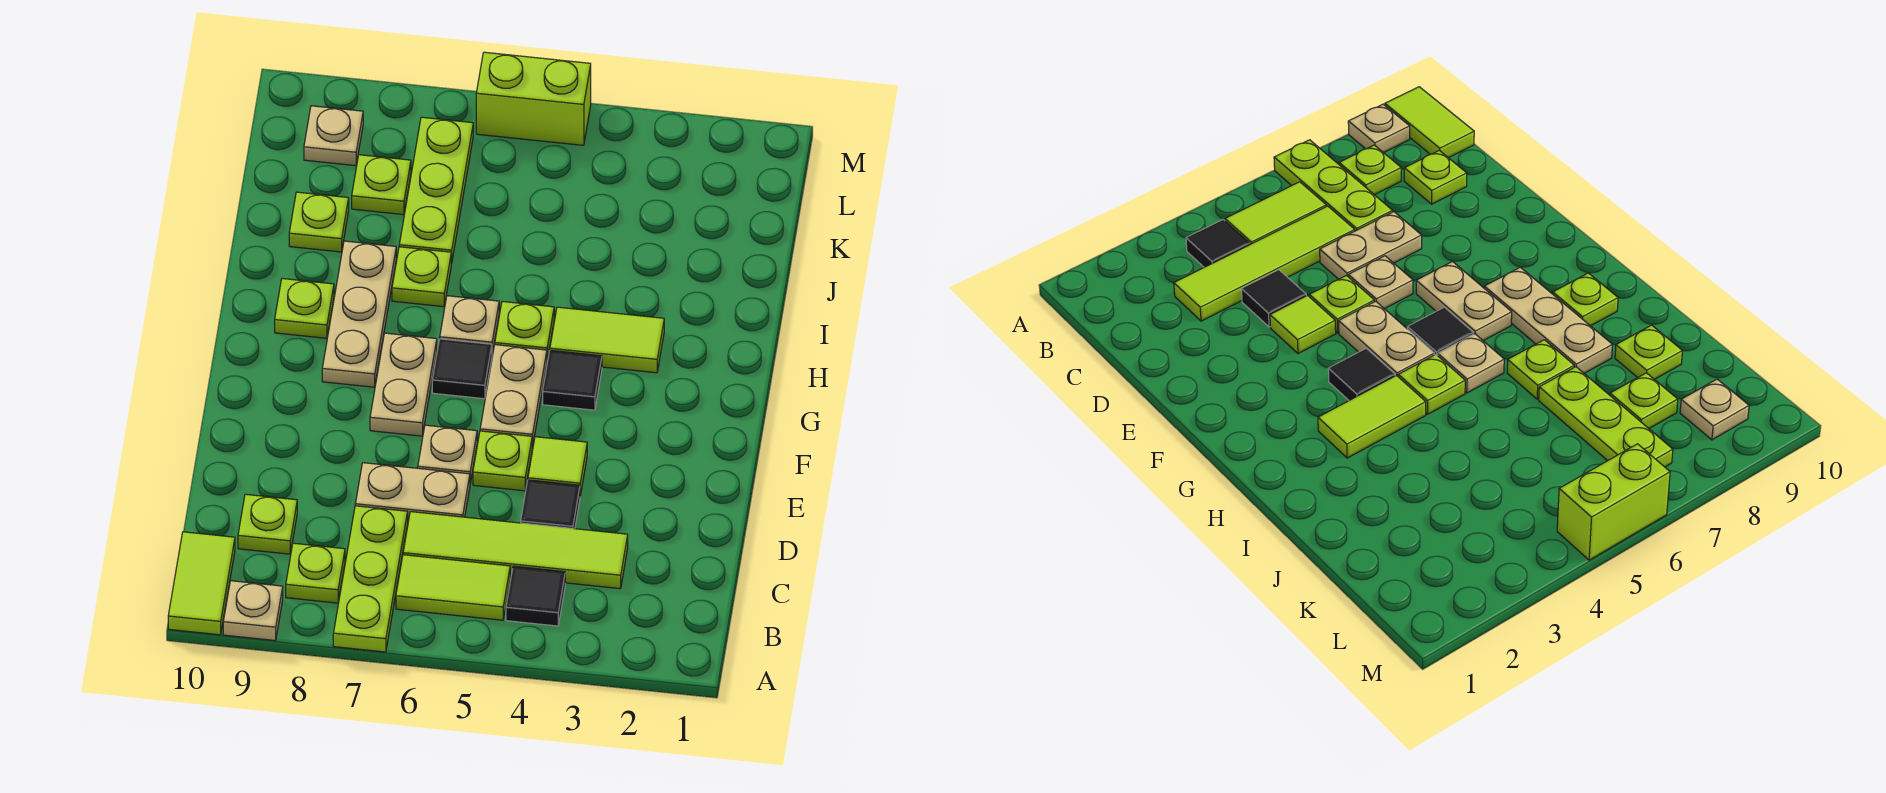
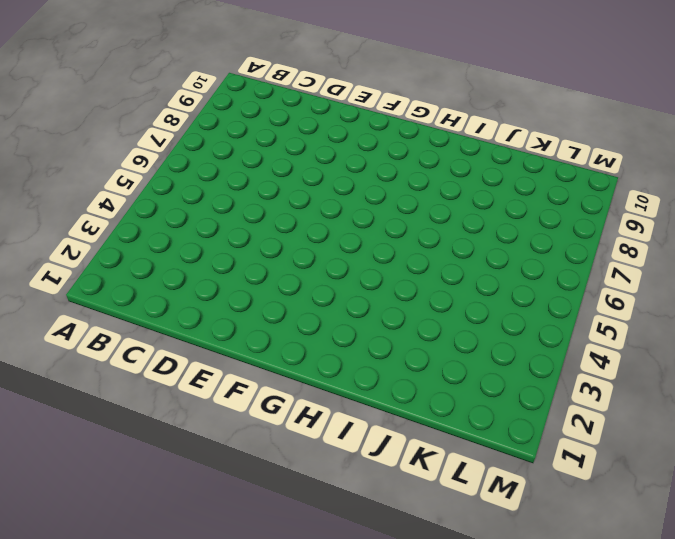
none -> lime 1x3 plate [333,506,408,652]
none -> tan 1x1 plate [223,581,283,641]
none -> lime 1x2 tile [168,532,235,635]

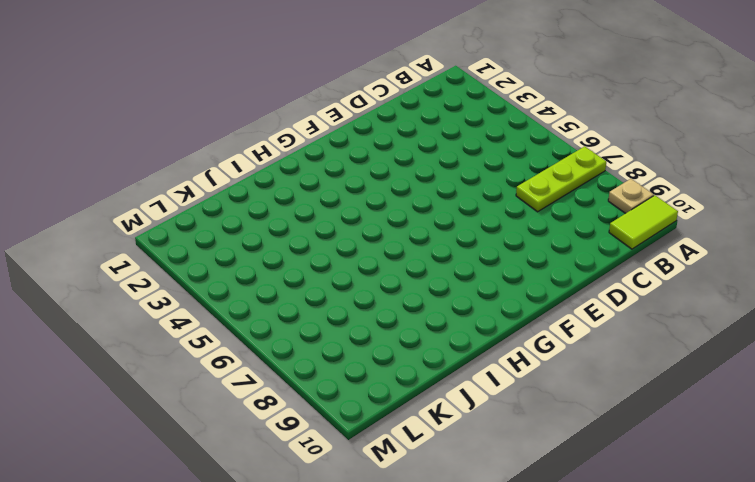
none -> black 1x1 tile [506,566,565,626]
none -> lime 1x2 tile [396,555,510,620]
none -> lime 1x1 plate [286,543,345,603]

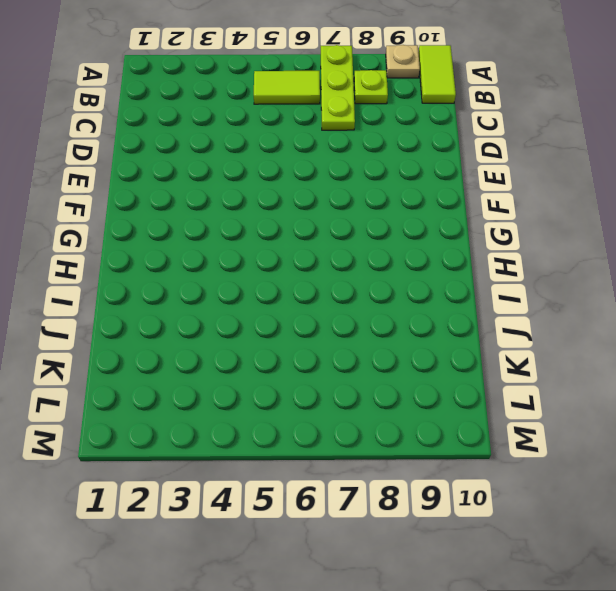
none -> black 1x1 tile [506,566,565,626]
none -> lime 1x4 tile [403,512,628,589]
none -> lime 1x1 plate [238,494,297,554]

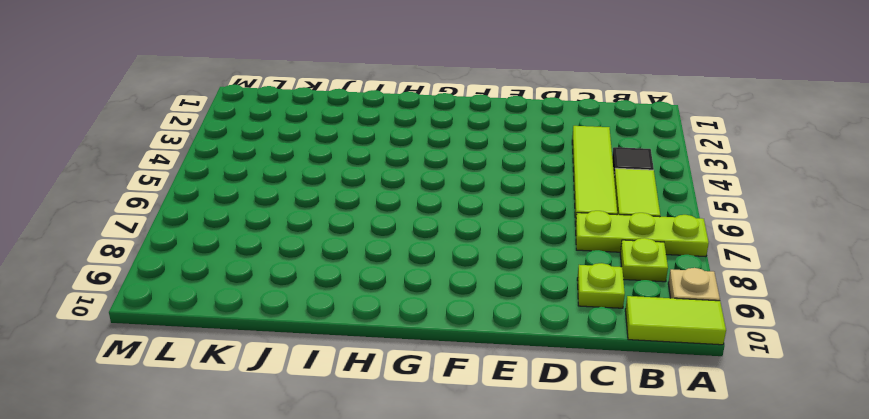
none -> black 1x1 tile [521,480,580,529]
none -> tan 1x2 plate [355,463,470,521]
none -> lime 1x1 tile [528,437,587,495]

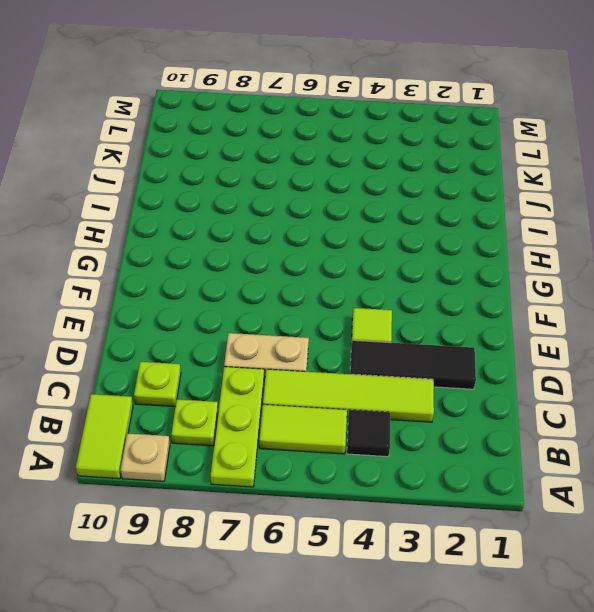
black 1x3 tile [350,340,476,389] -> black 1x1 tile [521,480,580,529]
none -> lime 1x1 plate [473,431,532,491]
none -> tan 1x1 plate [418,425,477,483]
none -> tan 1x2 plate [480,345,547,447]

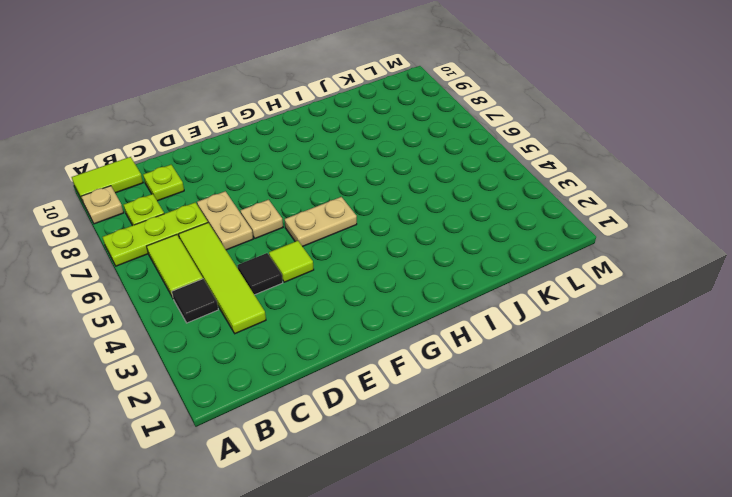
none -> lime 1x1 plate [473,431,532,491]
none -> tan 1x2 plate [370,333,437,436]
none -> black 1x1 tile [543,350,602,410]

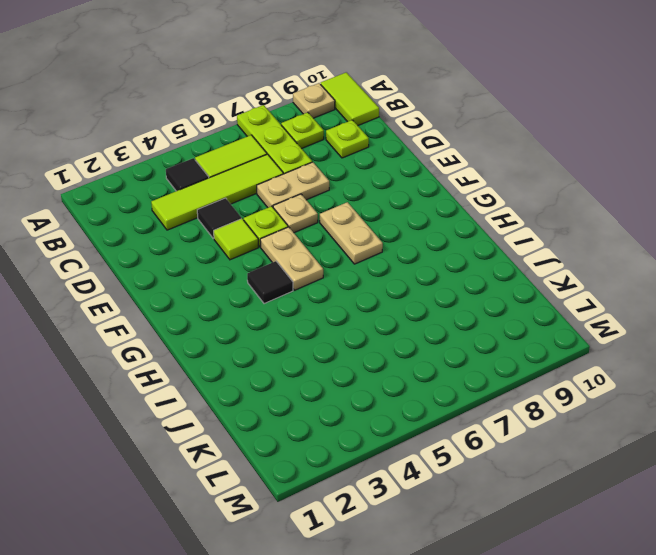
none -> black 1x1 tile [432,339,492,399]
none -> tan 1x3 plate [322,241,396,387]
none -> lime 1x2 tile [550,307,664,373]

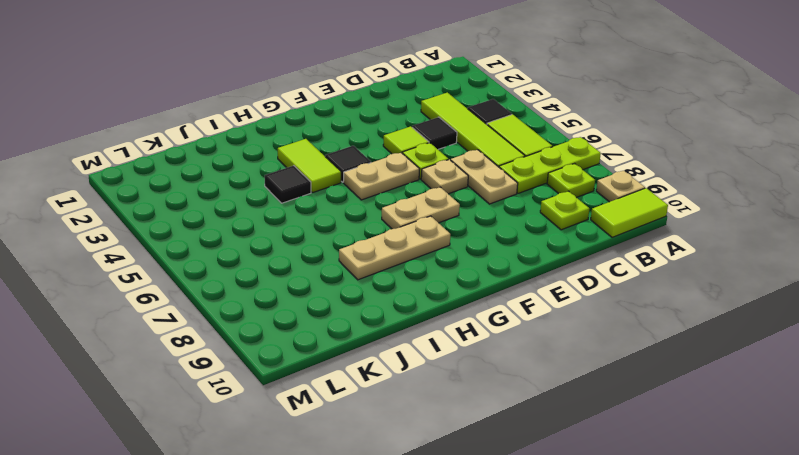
black 1x1 tile [265,166,311,203] -> black 1x1 tile moved to [432,339,492,399]
none -> lime 1x1 plate [495,301,554,360]
none -> tan 1x1 plate [440,296,499,354]
none -> lime 1x1 plate [275,279,334,338]

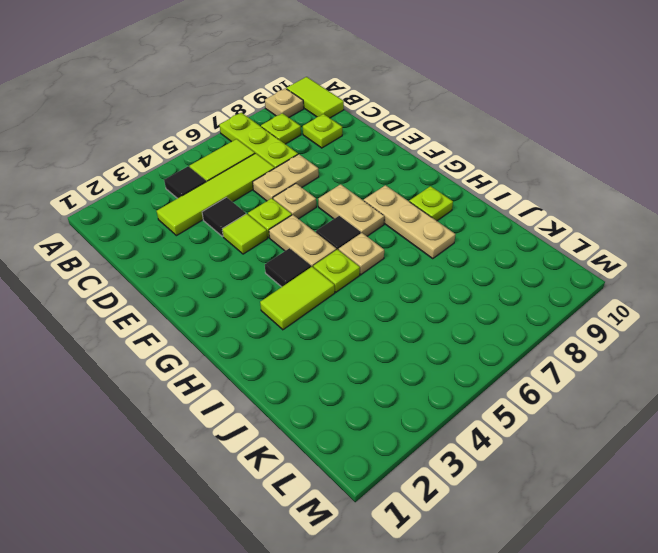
none -> lime 1x1 plate [392,247,451,307]
none -> lime 1x3 plate [399,117,473,263]
none -> lime 1x1 plate [289,192,349,252]

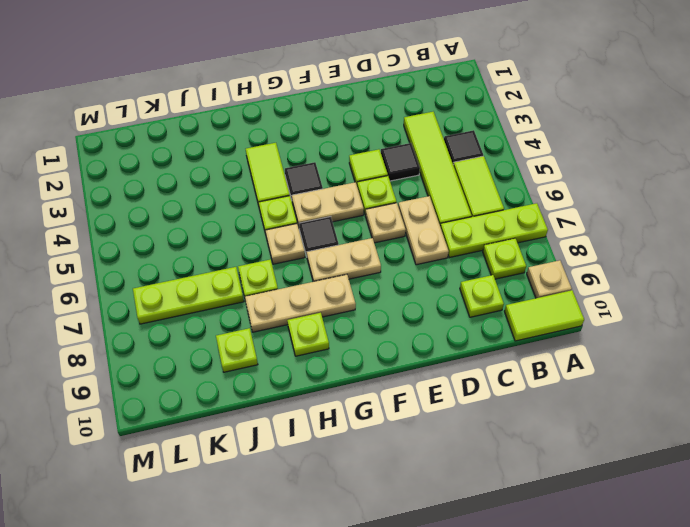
none -> lime 1x1 plate [352,155,411,215]
none -> tan 1x1 plate [304,106,363,166]
none -> lime 1x2 brick [476,52,591,145]

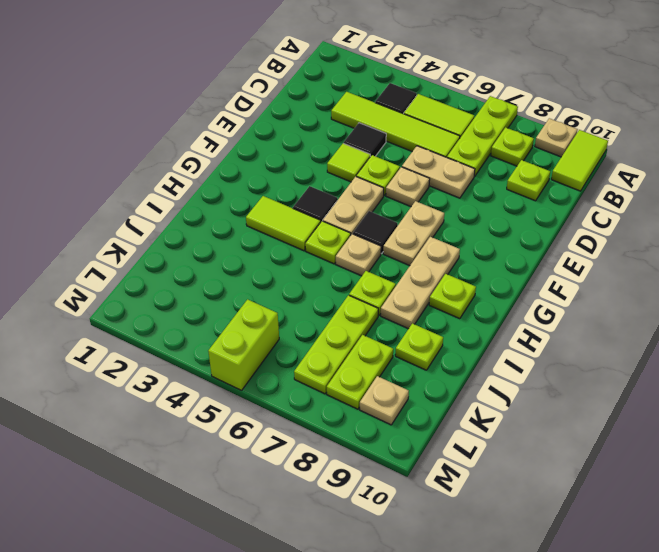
lime 1x2 plate [327,335,393,409] -> lime 1x1 plate [352,155,411,215]
lime 1x2 brick [208,299,279,390] -> lime 1x2 brick turned to [476,52,591,145]

